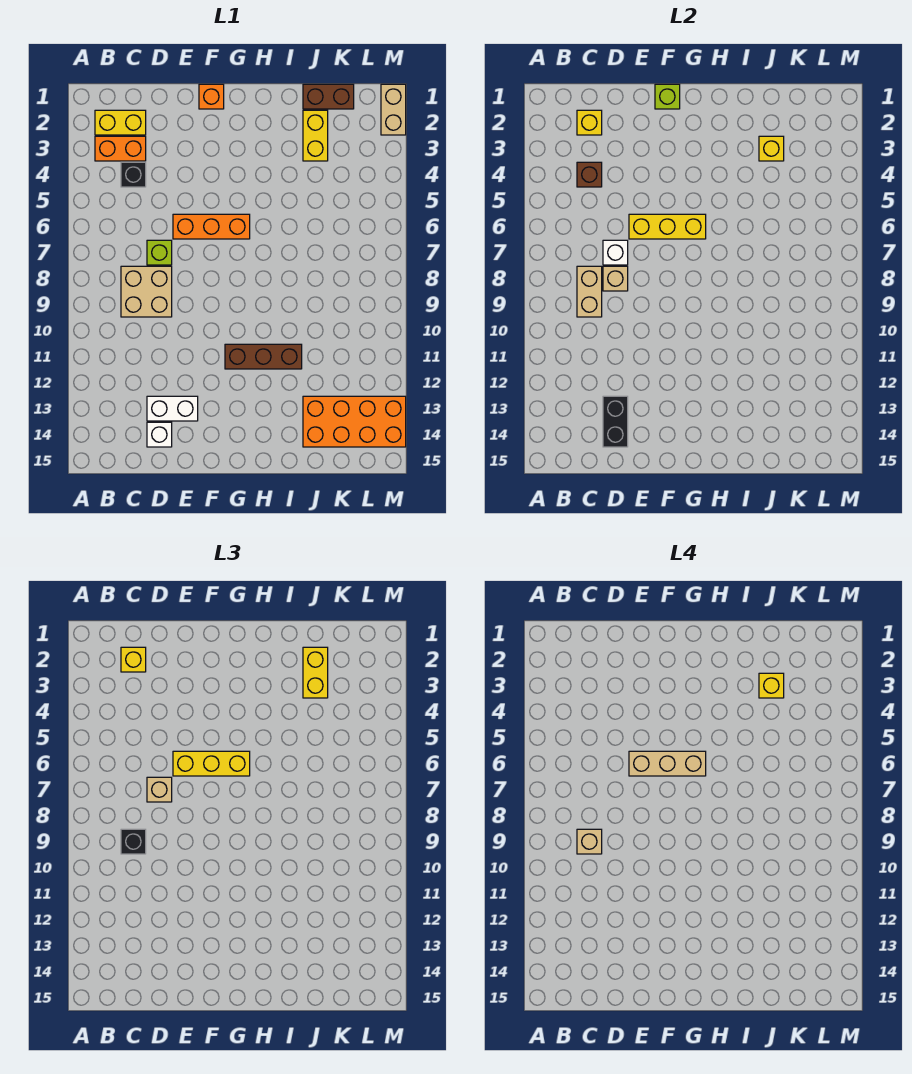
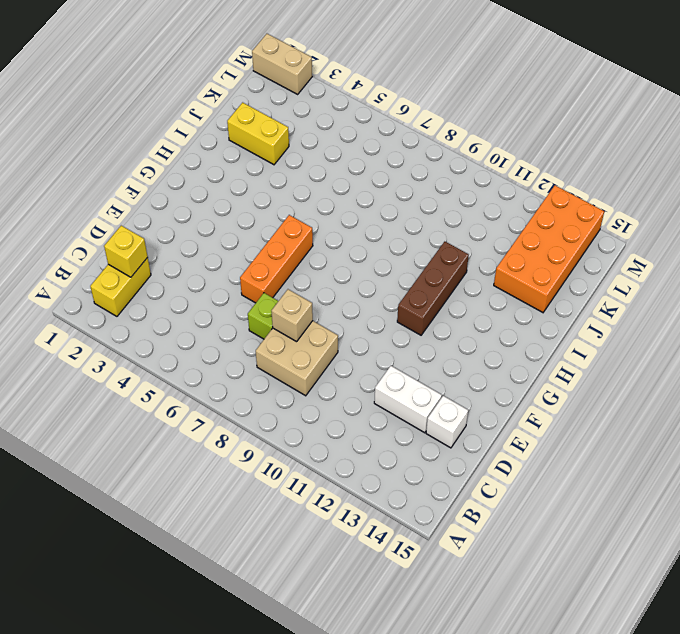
white 1x2 brick [374,366,442,433] -> white 1x2 brick turned to [147,396,198,421]
none -> orange 1x2 brick [95,136,146,161]
none -> black 1x1 brick [121,162,146,187]
none -> orange 1x1 brick [199,84,224,109]
none -> brown 1x2 brick [303,84,354,109]

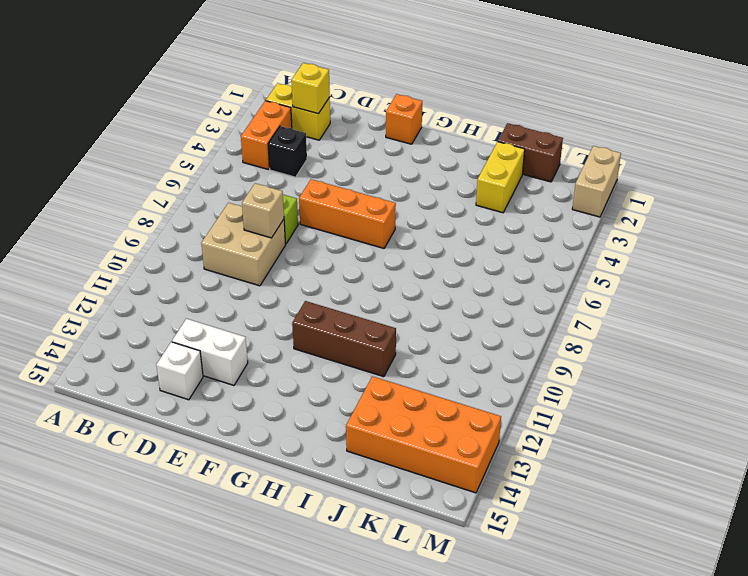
orange 1x2 brick [241,101,292,169] -> orange 1x2 brick turned to [95,136,146,161]
none -> brown 1x1 brick [577,162,602,187]
none -> tan 1x2 brick [577,266,602,317]
none -> white 1x1 brick [603,240,628,265]
none -> black 1x2 brick [603,396,628,447]

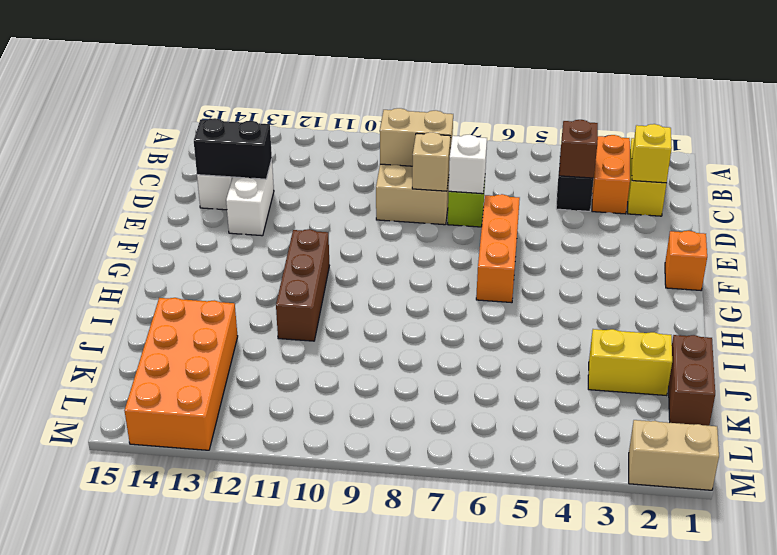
none -> yellow 1x3 brick [629,214,706,239]
none -> lime 1x1 brick [655,84,680,109]
none -> yellow 1x1 brick [759,136,784,161]
none -> yellow 1x1 brick [121,647,146,672]

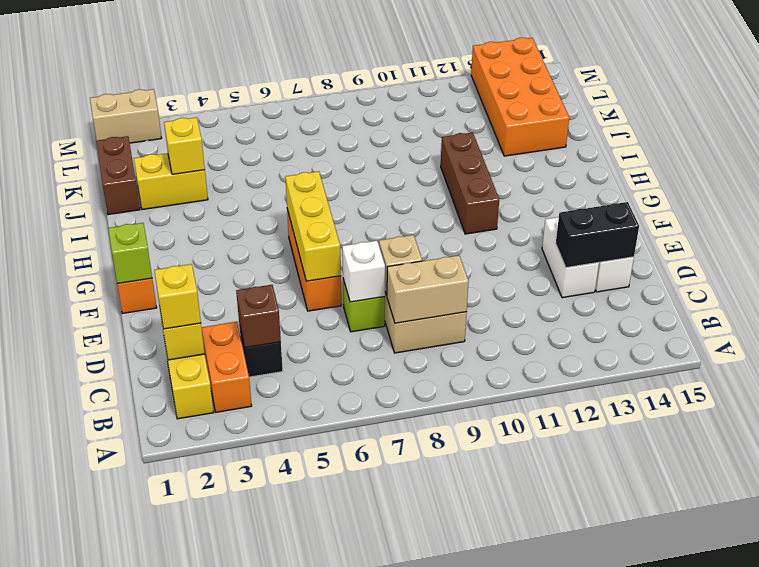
none -> black 1x1 brick [121,829,146,854]
none -> tan 1x1 brick [147,777,172,802]
none -> yellow 1x3 brick [173,751,250,776]
none -> yellow 1x2 brick [303,647,328,698]

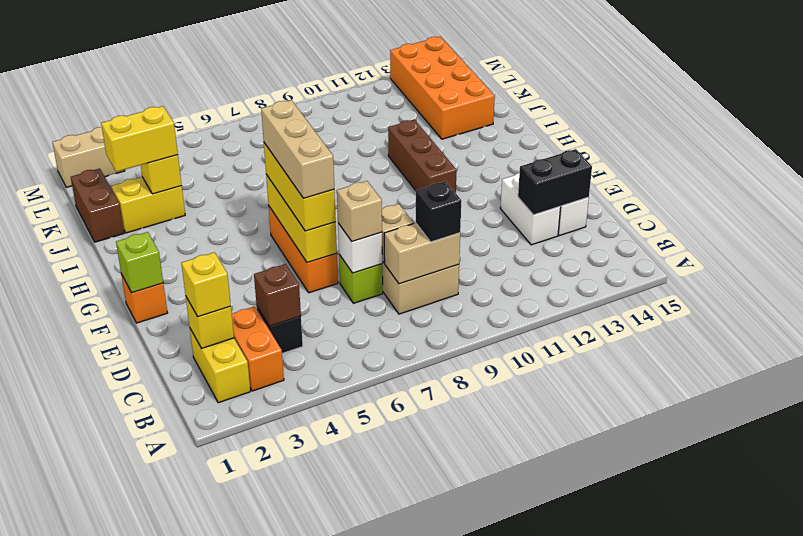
none -> tan 1x1 brick [577,829,602,854]
none -> yellow 1x1 brick [759,673,784,698]

